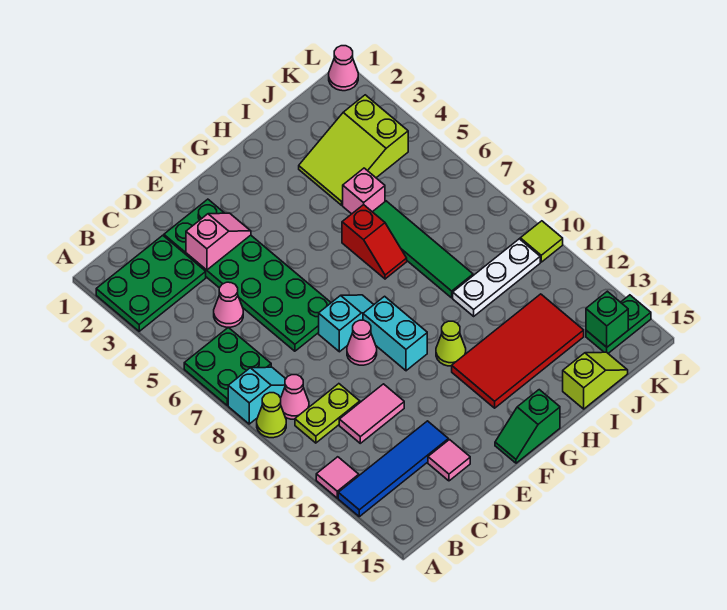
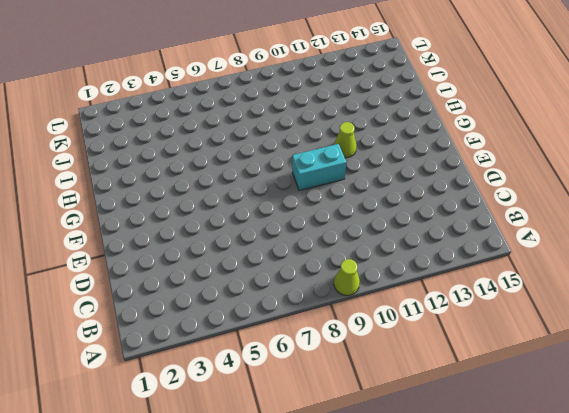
none -> green 2x3 plate [96,235,206,331]
none -> green 2x2 plate [184,327,271,405]
none -> cyan 1x2 slope [228,367,285,424]

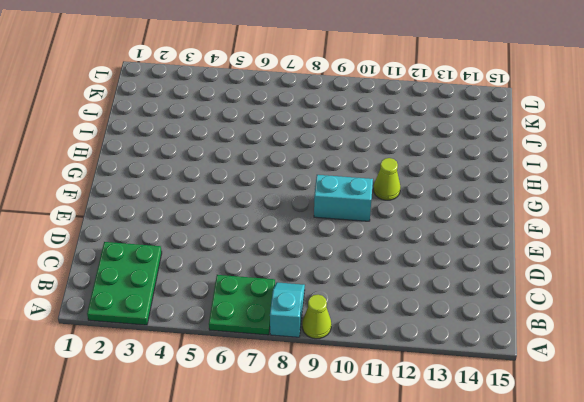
none -> pink 1x1 tile [316,457,359,498]
none -> blue 1x4 tile [338,421,448,517]
none -> pink 1x1 cone [281,375,309,419]

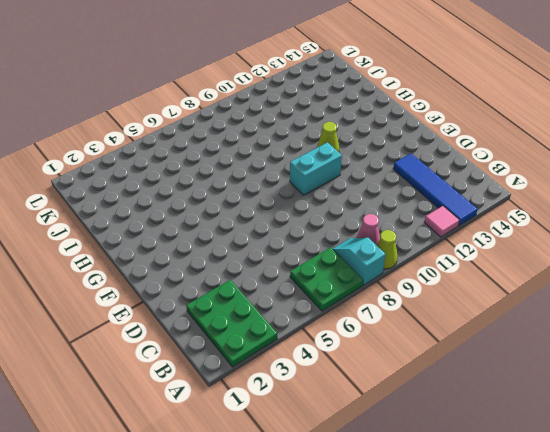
none -> lime 1x2 plate [295,384,360,443]
none -> pink 1x1 cone [214,282,243,327]
none -> pink 1x2 tile [339,384,404,443]

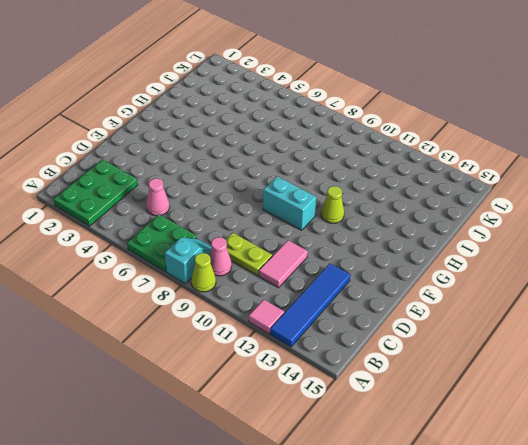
lime 1x2 plate [225,233,272,276] -> lime 1x2 plate turned to [295,384,360,443]
none -> green 2x6 plate [164,199,331,351]
none -> pink 1x1 tile [428,440,470,481]
none -> cyan 1x2 slope [319,295,374,352]

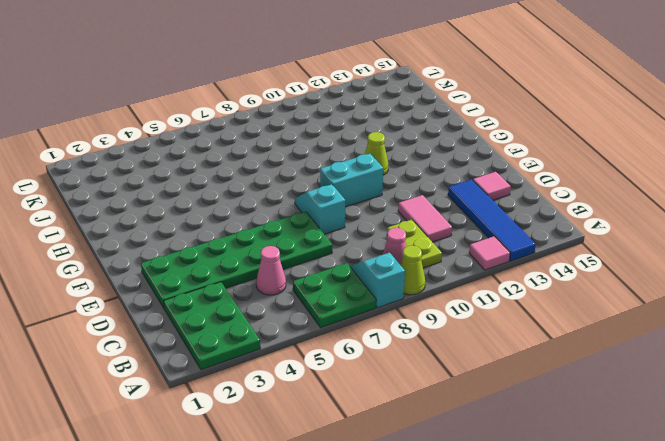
none -> pink 1x1 cone [347,320,377,365]
none -> green 1x2 slope [495,390,560,463]
none -> red 2x4 tile [452,294,584,408]

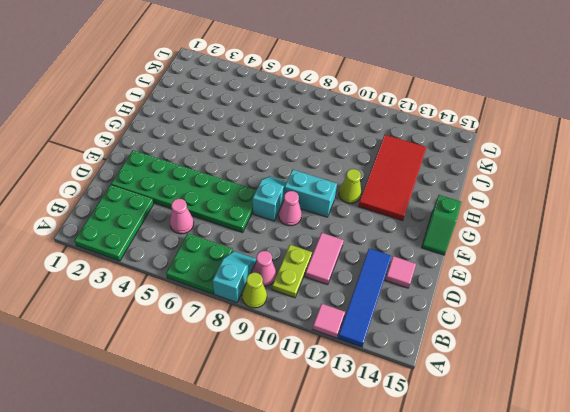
none -> red 1x2 slope [342,205,407,279]
none -> lime 2x3 slope [299,95,408,205]
none -> pink 1x1 brick [343,168,385,214]

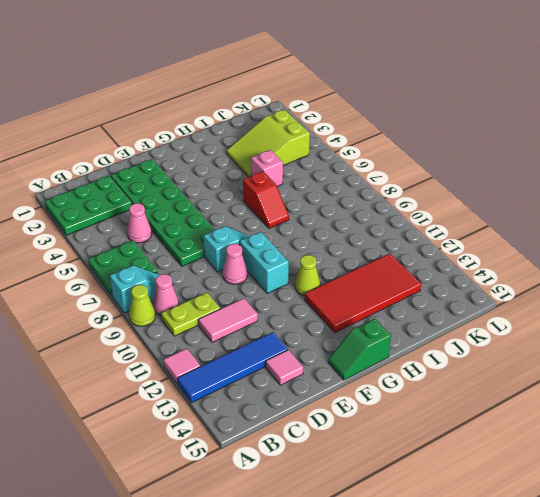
none -> green 1x4 tile [373,201,473,298]
none -> white 1x3 plate [453,239,540,316]
none -> lime 1x2 slope [563,352,628,409]

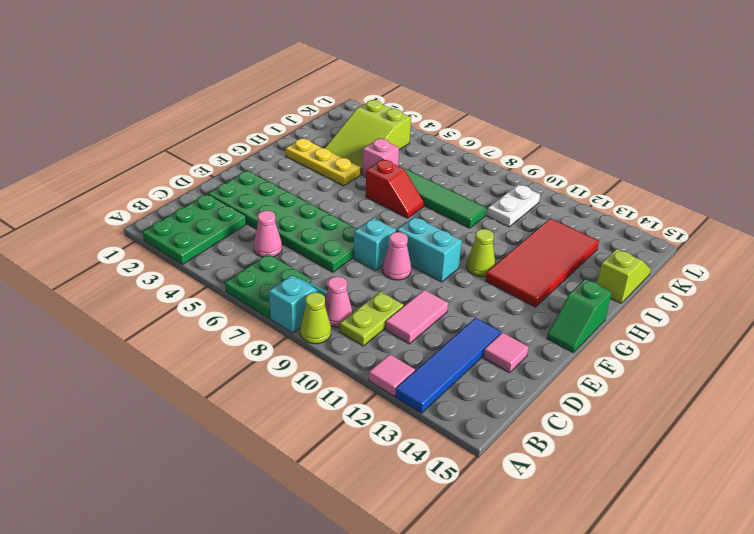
yellow 1x3 plate [285,138,361,186] -> none
white 1x2 plate [487,184,540,227] -> white 1x3 plate [453,239,540,316]
none -> green 1x2 plate [586,295,651,353]
none -> pink 1x1 cone [329,46,358,91]
none -> lime 1x1 tile [520,221,563,262]

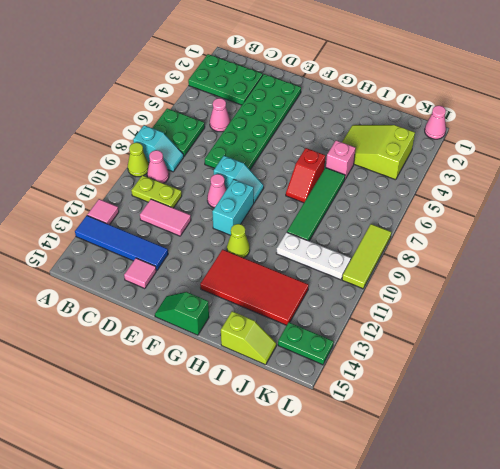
lime 1x3 tile [342,224,391,289] -> lime 1x1 tile [520,221,563,262]
none -> pink 1x2 slope [186,213,251,270]
none -> green 1x1 brick [586,291,628,347]

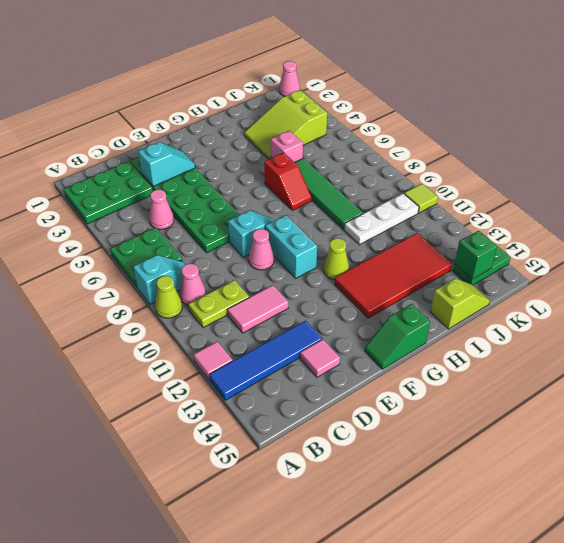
cyan 1x2 slope [138,142,195,187] -> pink 1x2 slope [186,213,251,270]

